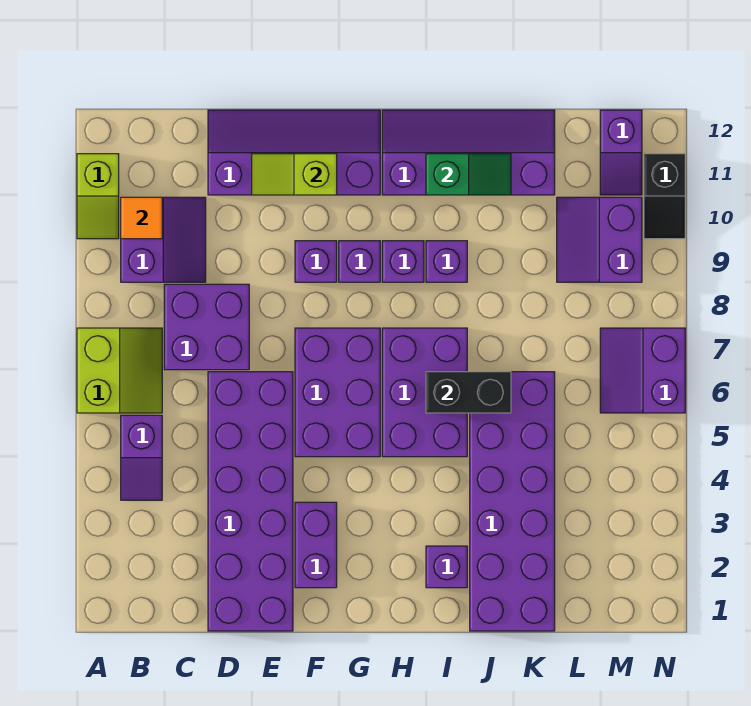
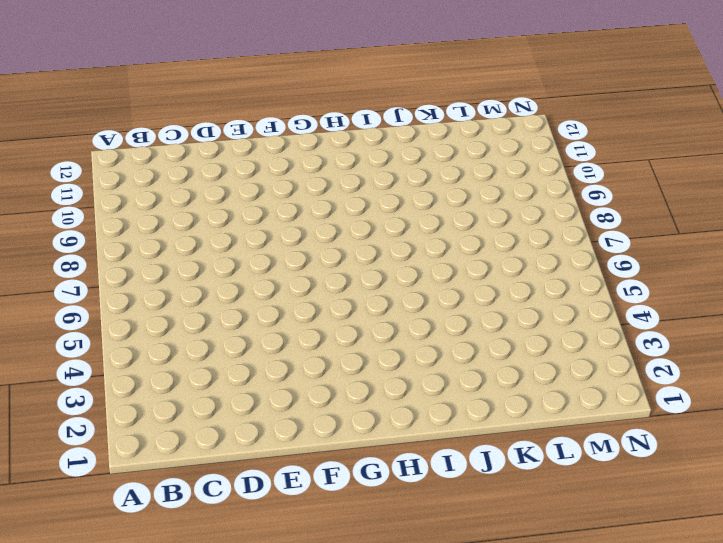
none -> lime 2x2 slope [77,328,162,413]
none -> lime 1x2 slope [77,154,119,239]
none -> purple 1x2 slope [121,415,162,500]

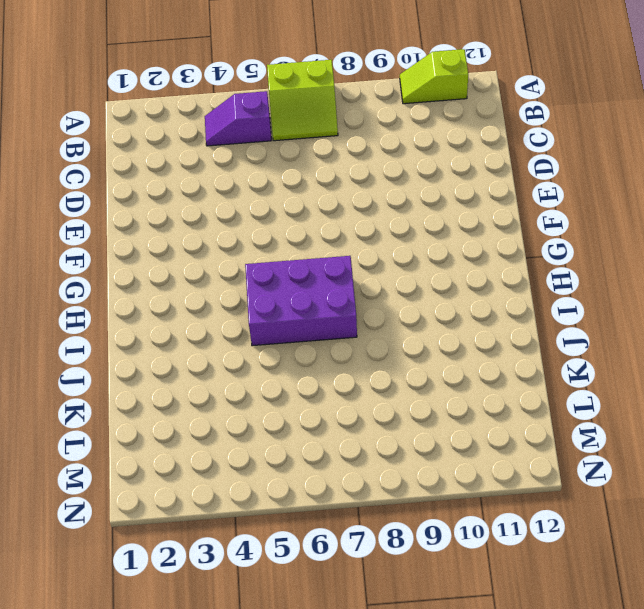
none -> purple 2x2 slope [121,197,206,282]
none -> purple 2x2 brick [164,284,249,370]
none -> purple 2x6 brick [208,372,293,631]

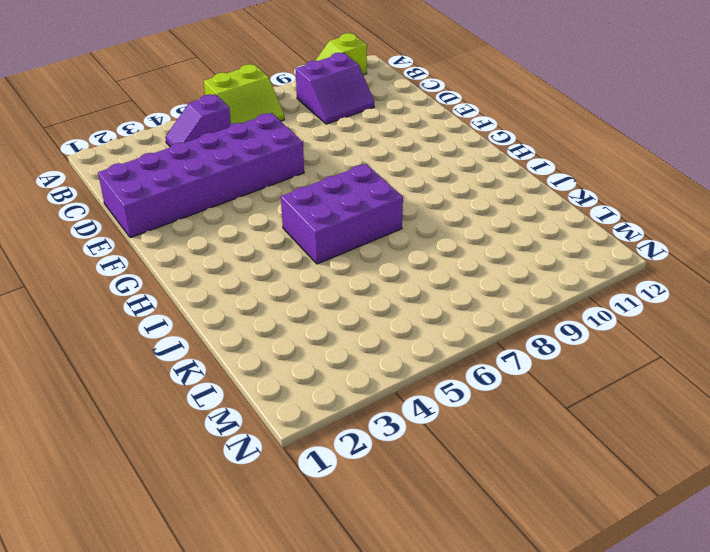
none -> purple 2x2 brick [164,284,249,370]
none -> purple 2x4 slope [208,110,380,195]
none -> purple 1x2 brick [295,502,337,588]

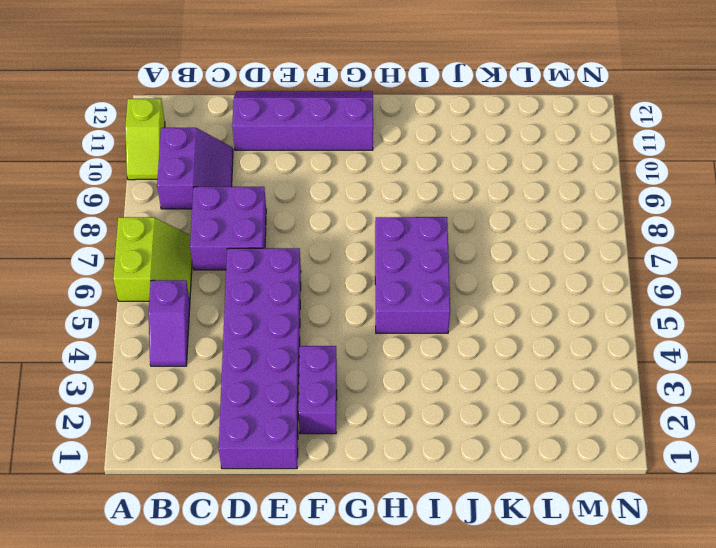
none -> purple 2x3 brick [295,328,380,457]
none -> purple 1x1 brick [295,241,337,282]
none -> purple 1x1 brick [339,241,380,282]

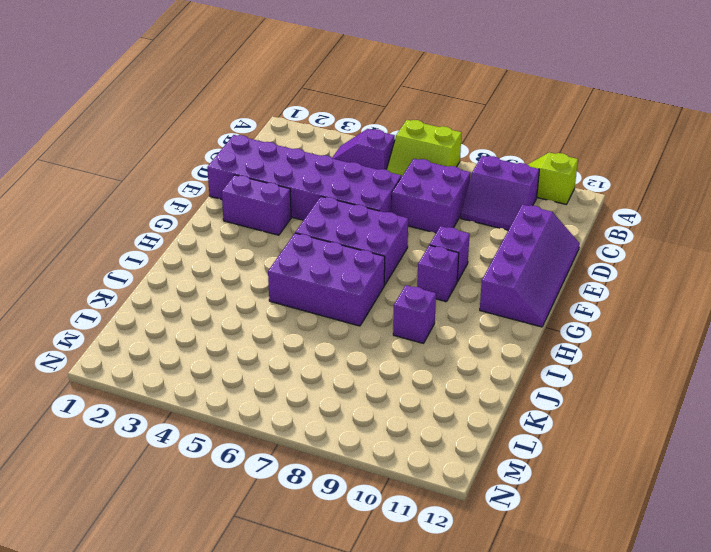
none -> purple 1x1 brick [382,241,424,282]
none -> purple 2x4 slope [382,110,555,195]
none -> purple 1x1 brick [426,546,467,588]

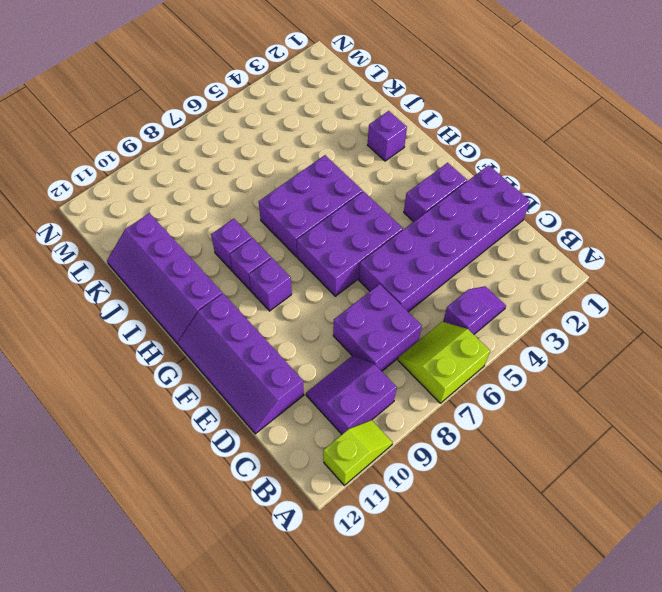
none -> purple 1x1 brick [295,241,337,282]
none -> purple 2x6 brick [470,372,555,631]
none -> purple 2x2 slope [557,197,642,282]

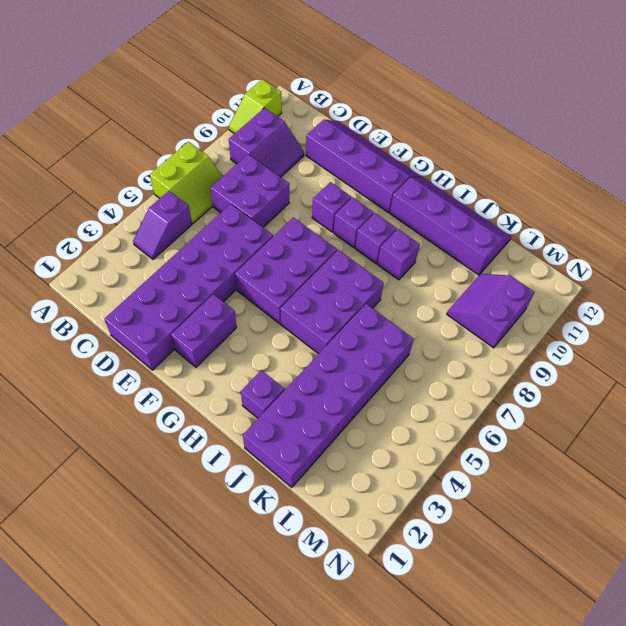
none -> purple 2x2 slope [600,328,685,413]
none -> purple 1x2 slope [600,110,642,195]
none -> black 1x2 slope [644,154,685,239]

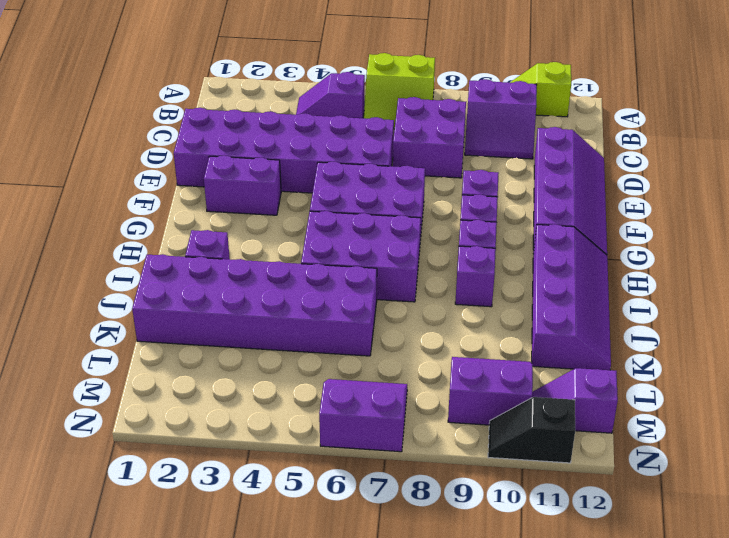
none -> orange 1x1 tile [121,197,162,239]
none -> lime 1x2 slope [252,154,337,195]
none -> black 1x2 brick [426,372,511,413]

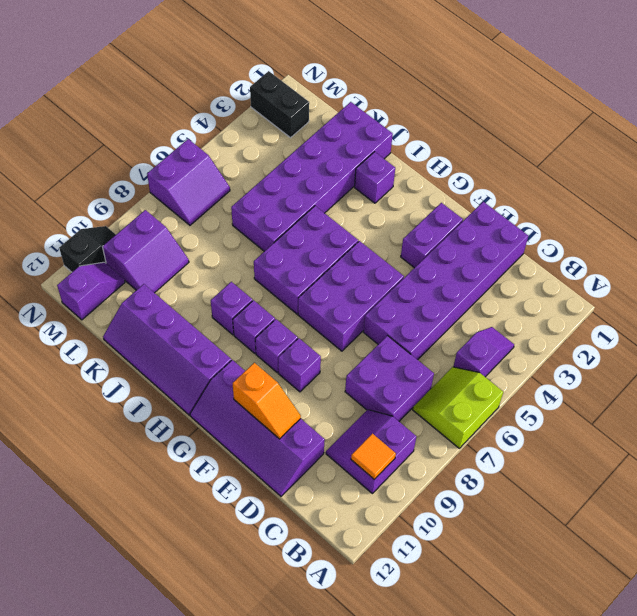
orange 1x2 slope [233,363,301,439] -> lime 1x2 slope [252,154,337,195]
black 1x2 brick [250,71,309,138] -> black 1x2 brick moved to [426,372,511,413]
none -> lime 1x2 slope [77,154,119,239]
none -> green 1x2 slope [426,154,511,195]

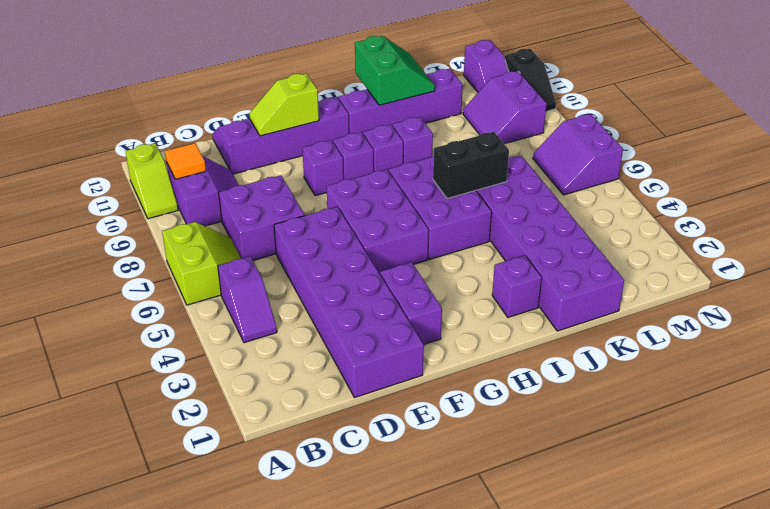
green 2x2 slope [355,36,435,105] -> green 1x2 slope [426,154,511,195]

